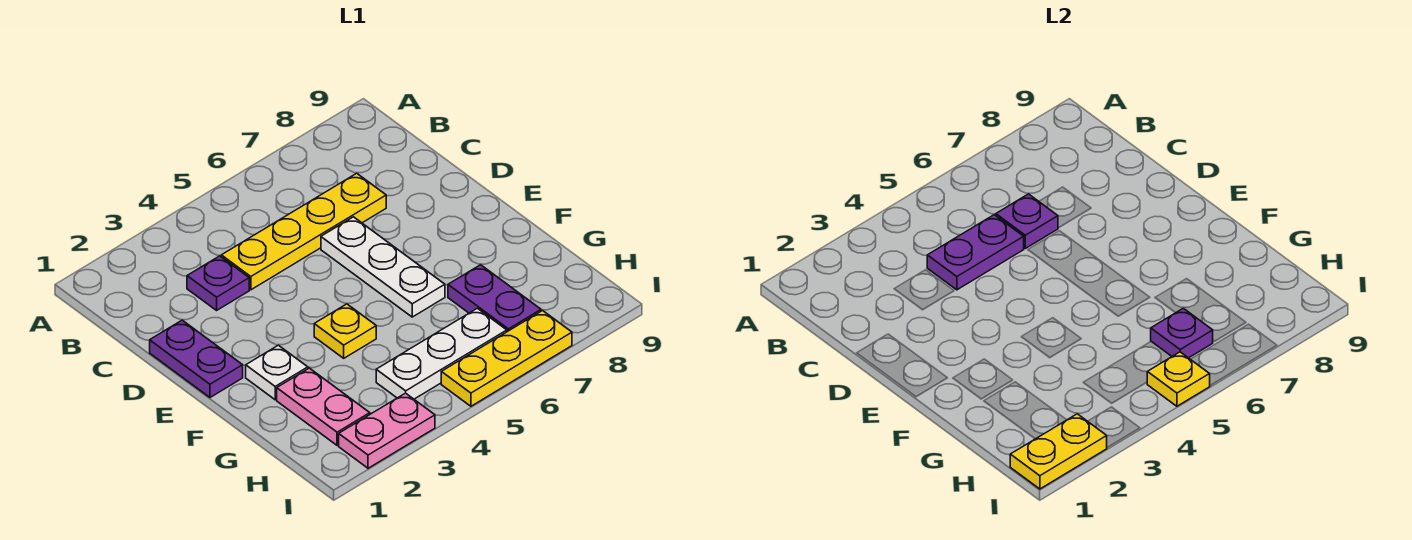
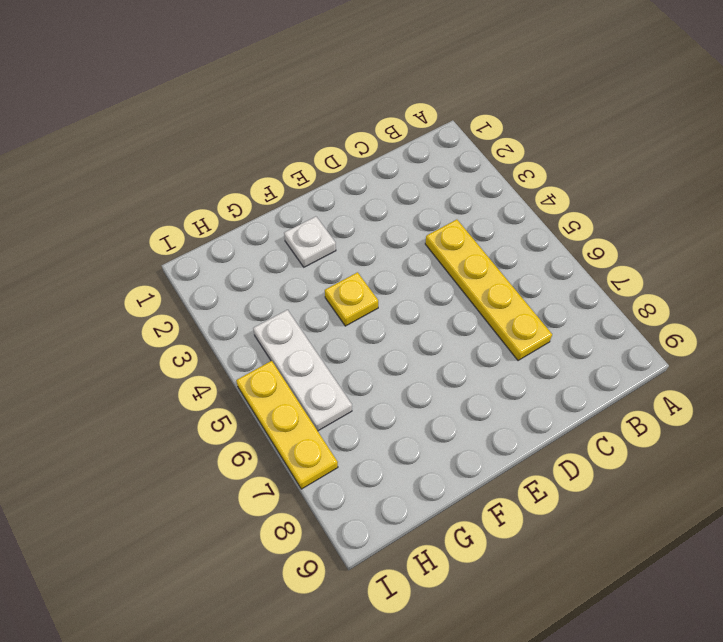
none -> purple 1x1 plate [187,256,249,310]
none -> purple 1x2 plate [150,320,243,397]
none -> white 1x3 plate [321,217,445,317]

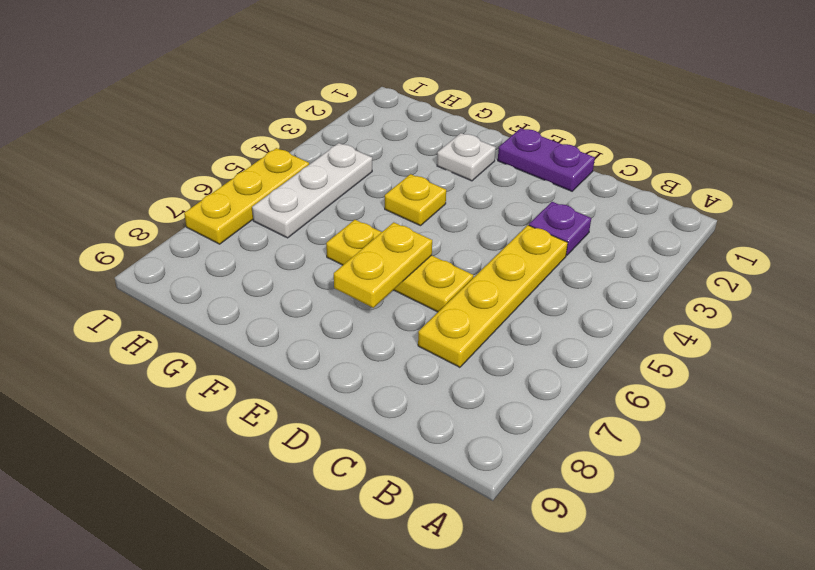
yellow 1x3 plate [326,220,473,312] -> white 1x3 plate [321,217,445,317]
yellow 1x2 plate [334,222,432,308] -> yellow 1x2 plate moved to [1010,414,1107,489]
none -> pink 1x2 plate [277,368,370,445]
none -> purple 1x2 plate [448,265,541,332]
none -> pink 1x2 plate [339,393,435,468]

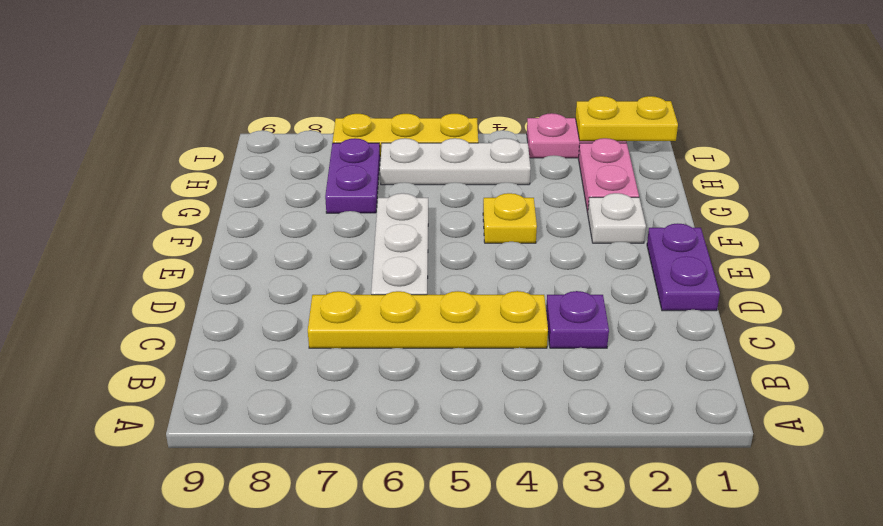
none -> purple 1x2 plate [927,215,1024,290]
none -> purple 1x1 plate [996,194,1058,248]
none -> purple 1x1 plate [1151,308,1213,358]

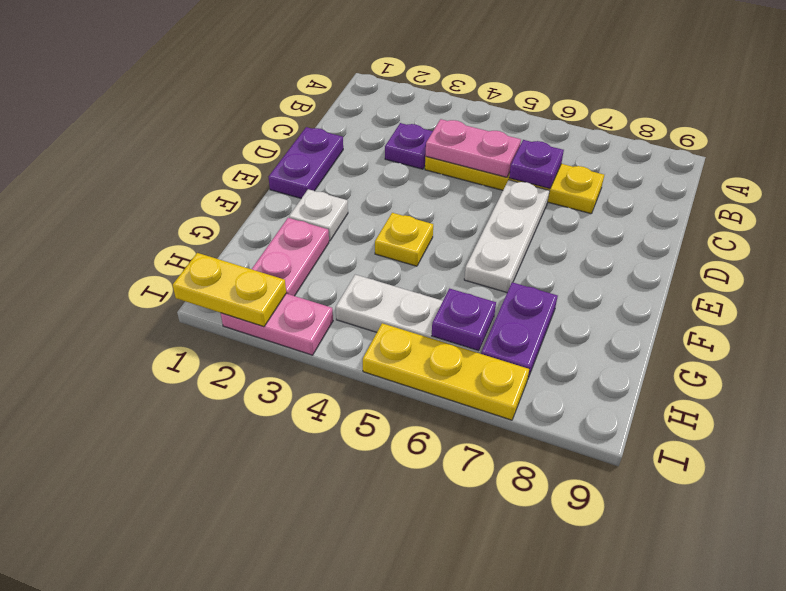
pink 1x2 plate [425,119,521,177] -> purple 1x2 plate [927,215,1024,290]
none -> yellow 1x1 plate [1147,352,1210,406]

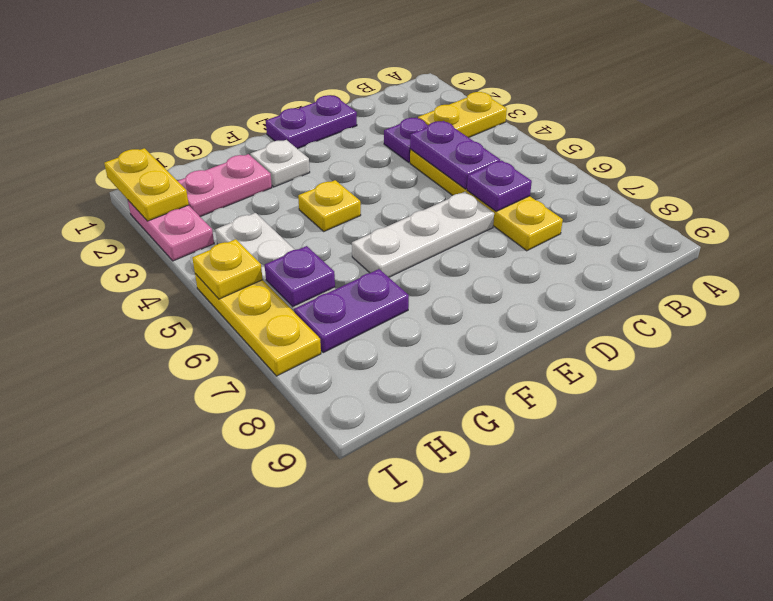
yellow 1x2 plate [418,92,507,138] -> none

